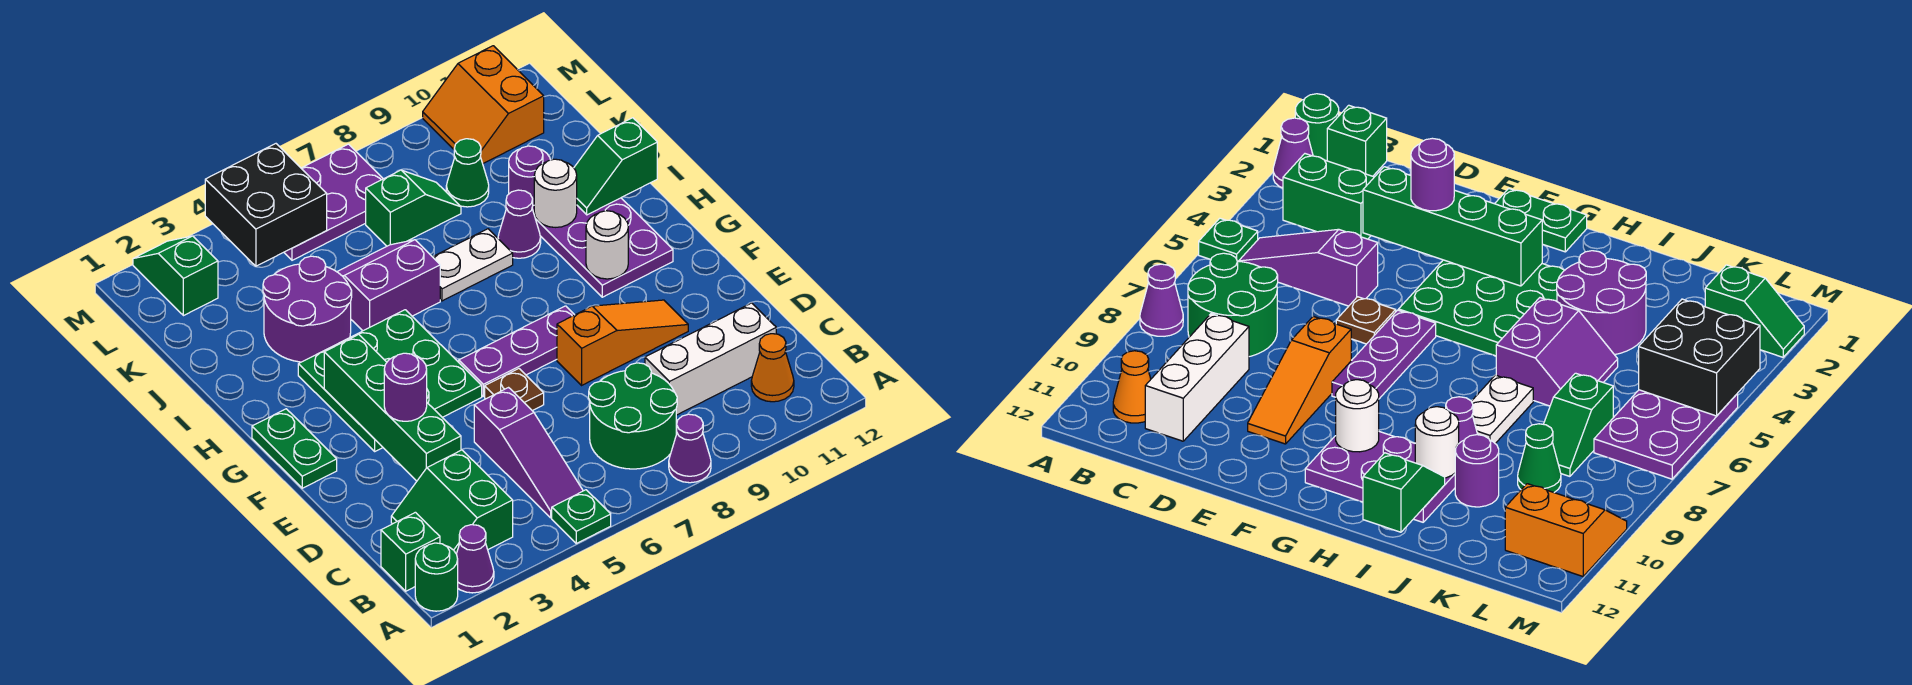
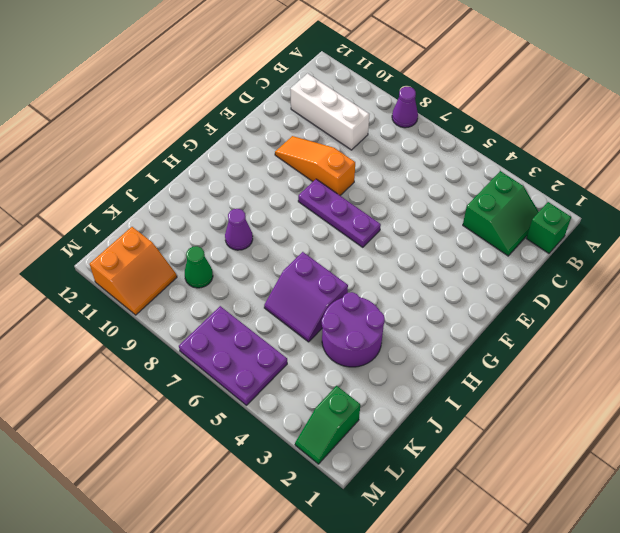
none -> green 1x1 round brick [415,543,458,611]
none -> purple 1x1 cone [457,525,494,593]
none -> green 1x1 plate [552,490,611,543]
none -> purple 1x3 slope [474,388,583,518]

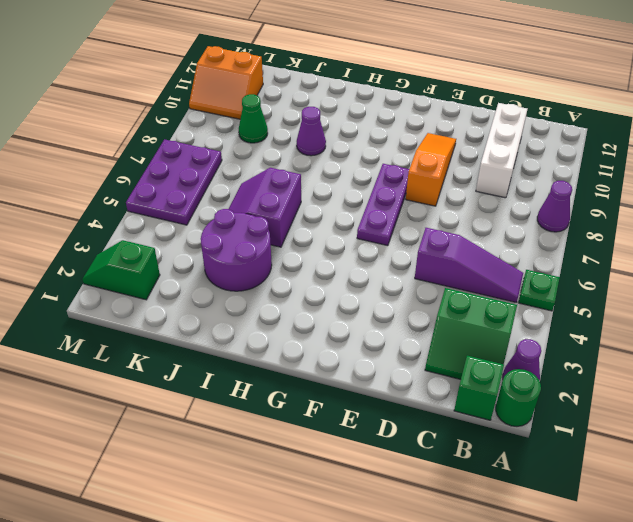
none -> green 2x2 round brick [589,363,677,469]
none -> orange 1x1 cone [751,334,794,402]
none -> brown 1x1 plate [485,369,544,411]
none -> green 1x2 plate [252,409,337,488]

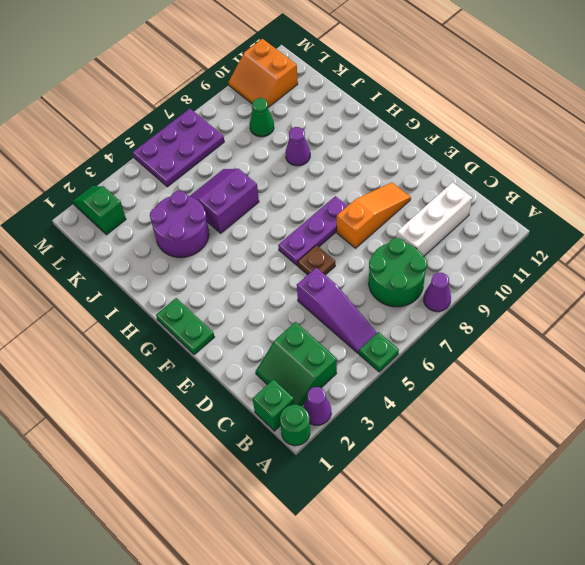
none -> orange 1x1 cone [751,334,794,402]
none -> green 3x3 plate [298,310,482,451]
none -> purple 2x3 plate [532,198,673,297]
none -> white 1x2 plate [433,229,513,301]

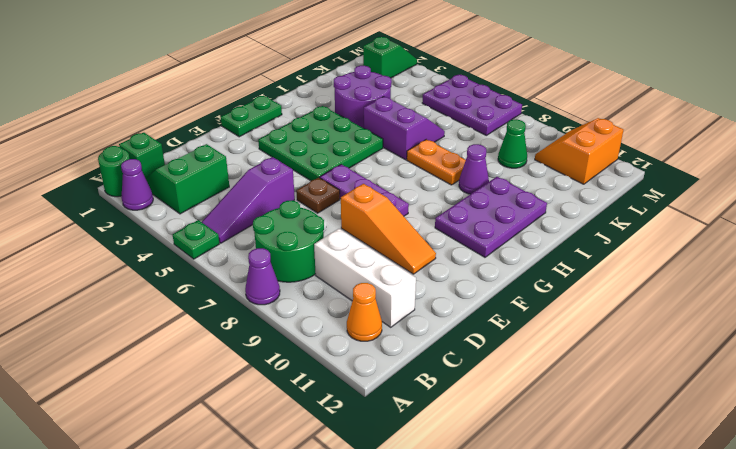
orange 1x2 plate [407,139,466,185] -> white 1x2 plate [433,229,513,301]
none -> purple 1x1 round brick [509,146,550,206]
none -> green 1x2 slope [366,170,461,246]
none -> green 1x4 brick [324,334,461,481]
none -> white 1x1 round brick [586,211,628,279]

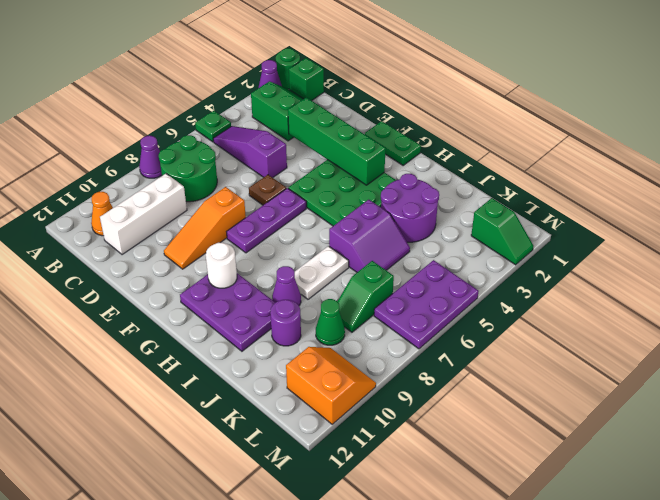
none -> white 1x1 round brick [534,159,577,227]
none -> green 1x2 slope [574,118,657,215]
none -> black 2x2 brick [205,144,327,266]
none -> purple 1x1 round brick [384,353,427,421]

